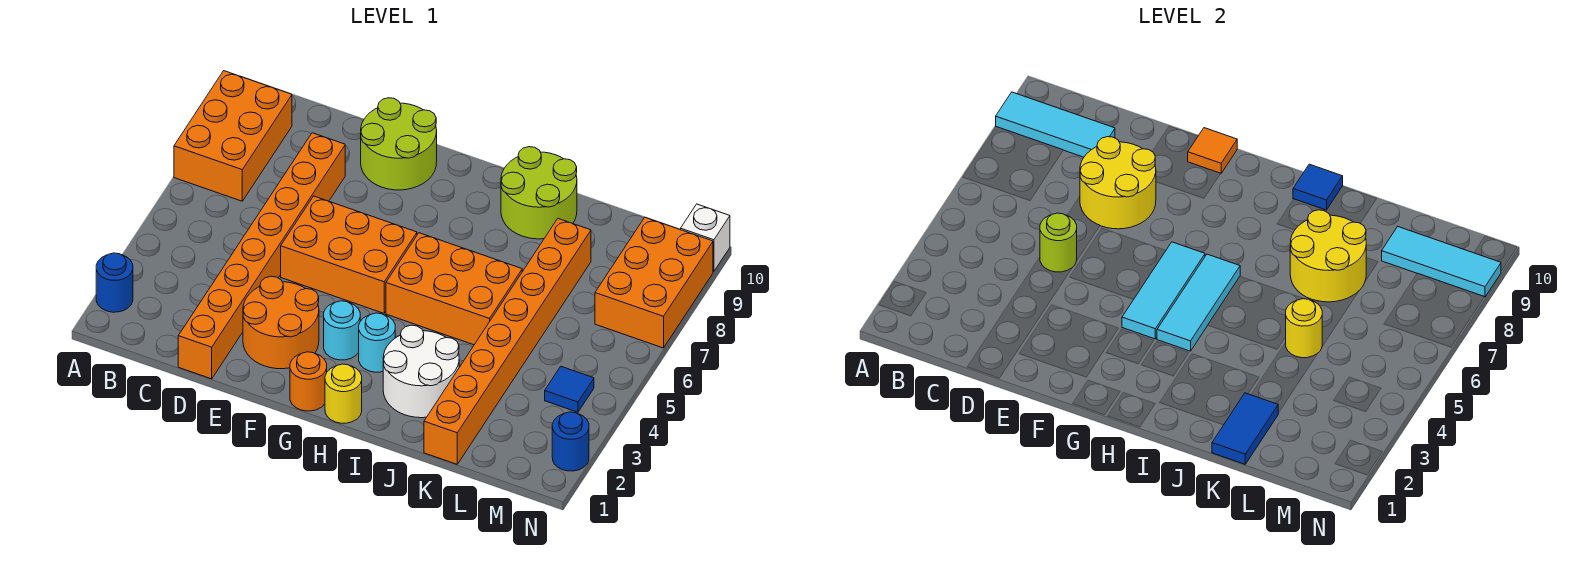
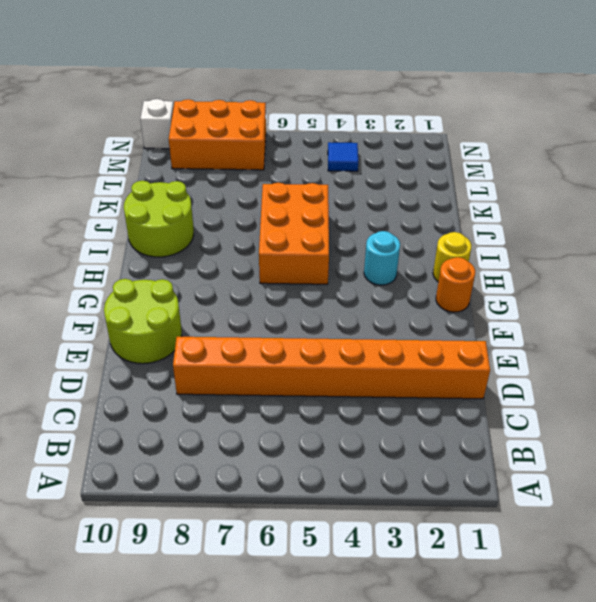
none -> blue 1x1 round brick [96,253,133,312]
none -> orange 2x3 brick [174,71,292,201]
none -> orange 2x2 round brick [243,276,319,369]

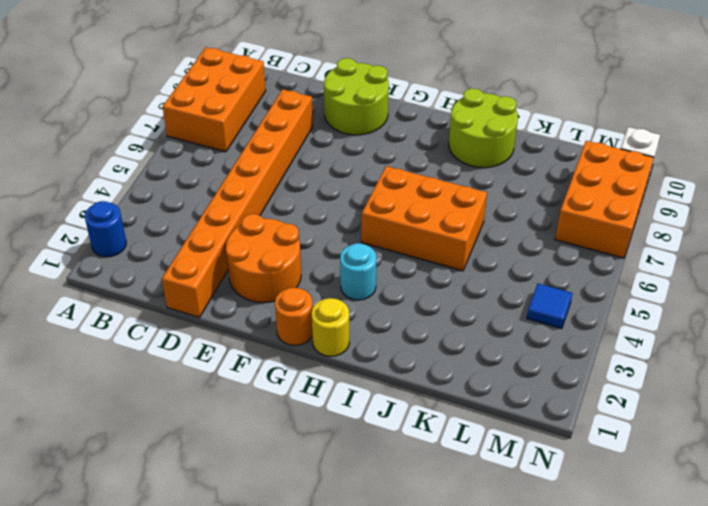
none -> orange 2x3 brick [281,196,417,313]
none -> cyan 1x1 round brick [324,301,360,360]
none -> white 2x2 round brick [383,325,459,418]

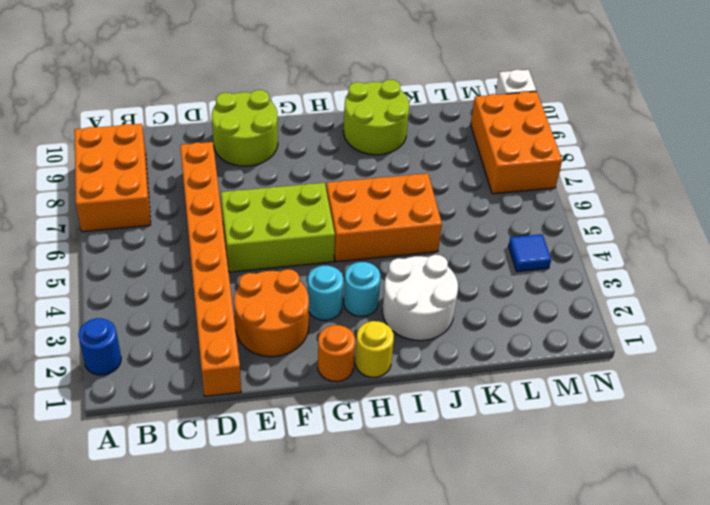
lime 2x3 brick [221,183,335,272] -> orange 2x3 brick [281,196,417,313]
none -> orange 1x8 brick [424,219,591,464]
none -> blue 1x1 round brick [552,412,589,471]
none -> cyan 1x3 tile [996,92,1115,157]

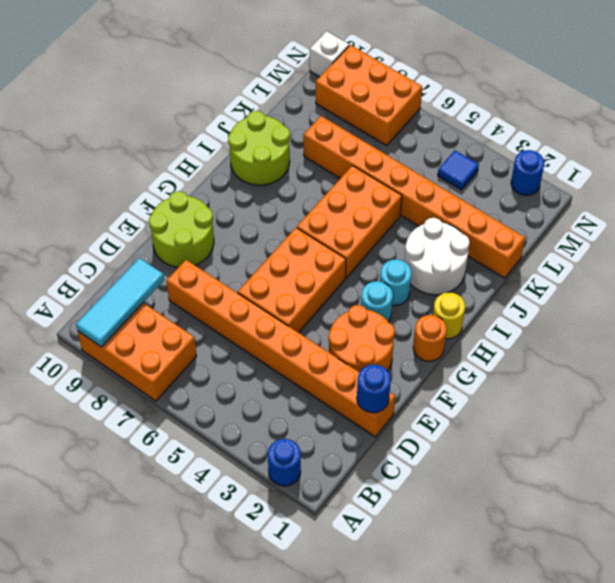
blue 1x1 round brick [357,364,391,413] -> none
none -> lime 1x1 round brick [1040,213,1077,272]
none -> yellow 2x2 round brick [1080,137,1156,229]
none -> orange 1x1 tile [1188,128,1237,173]

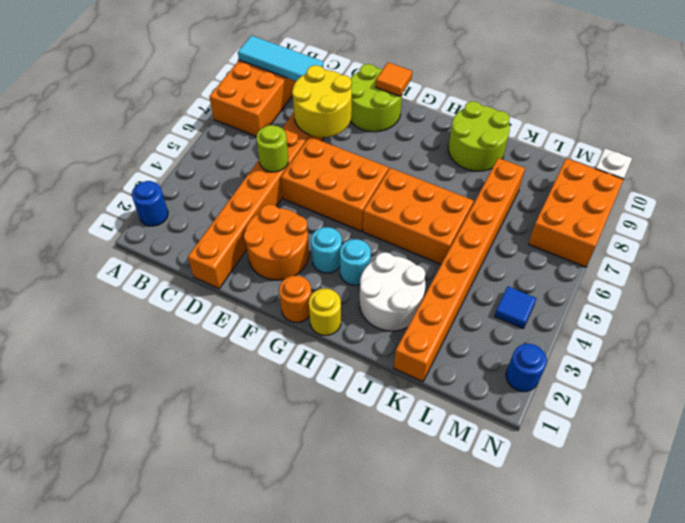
none -> cyan 1x3 tile [1122,242,1205,339]
none -> cyan 1x3 tile [1157,254,1240,351]
none -> blue 1x1 tile [1293,164,1343,210]

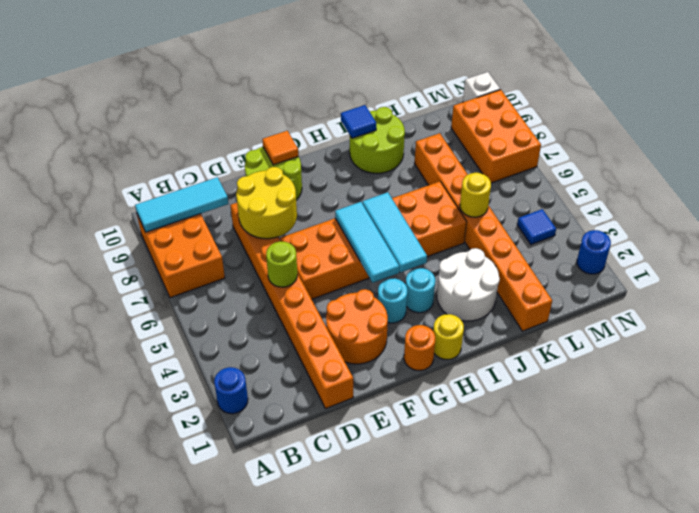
none -> yellow 2x2 round brick [1290,210,1366,302]
none -> blue 1x2 tile [1212,393,1278,464]
none -> cyan 1x3 tile [1382,227,1501,297]

